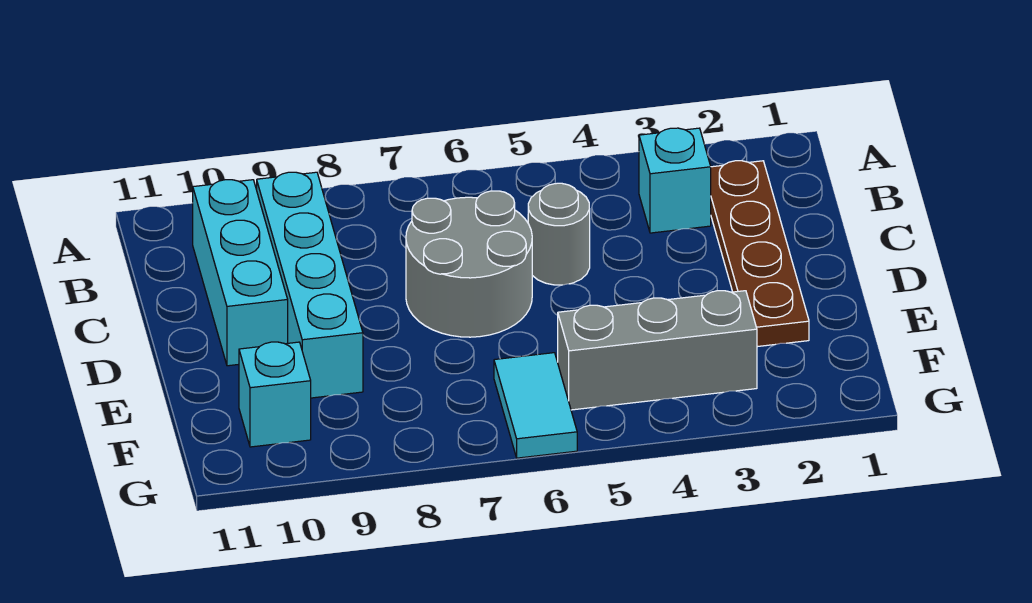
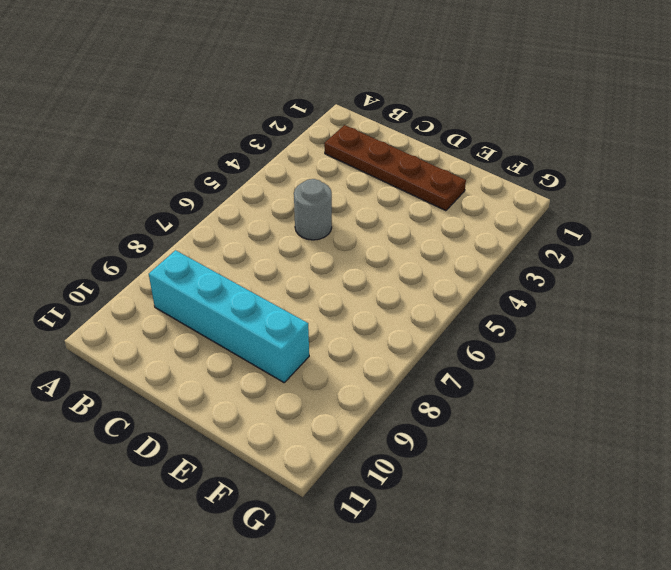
none -> cyan 1x1 brick [639,128,711,233]
none -> cyan 1x3 brick [193,180,288,366]

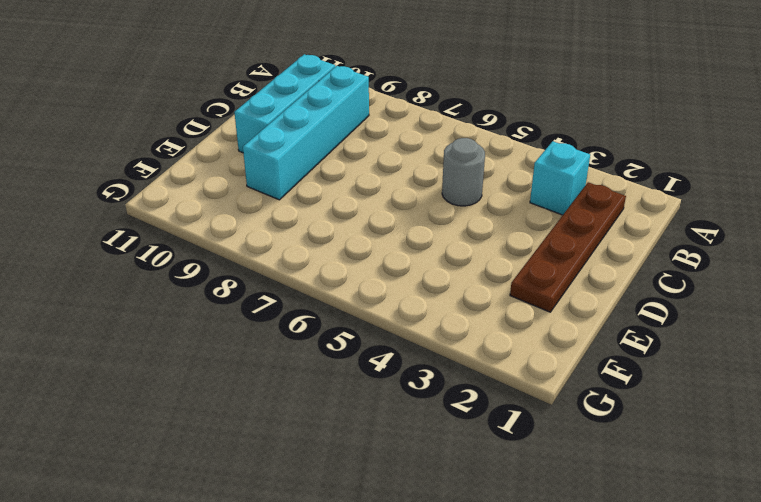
none -> grey 2x2 round brick [406,191,532,337]
none -> grey 1x3 brick [558,291,757,410]

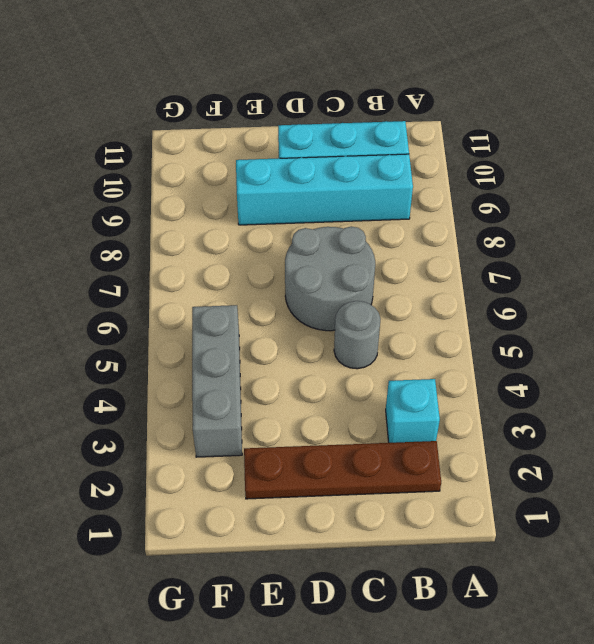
none -> cyan 1x2 tile [494,353,577,458]
none -> cyan 1x1 brick [239,342,311,447]

